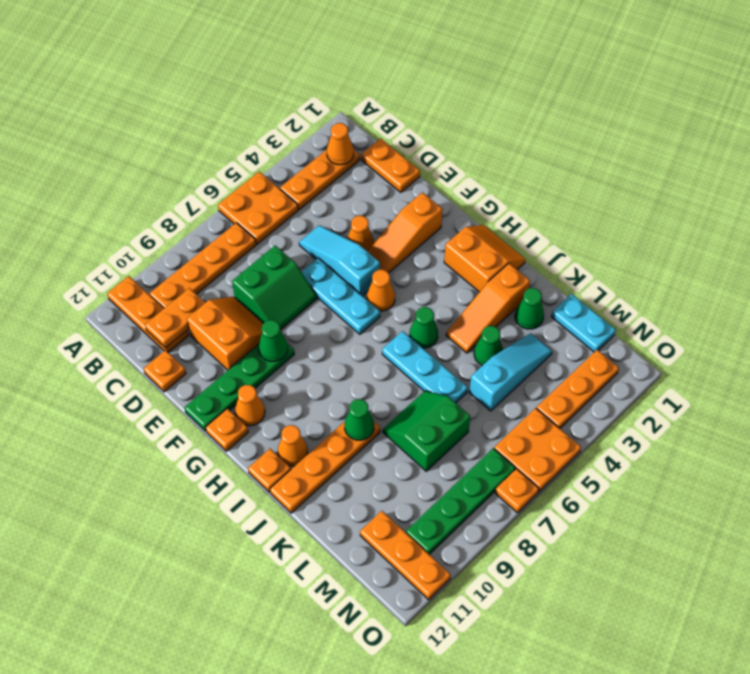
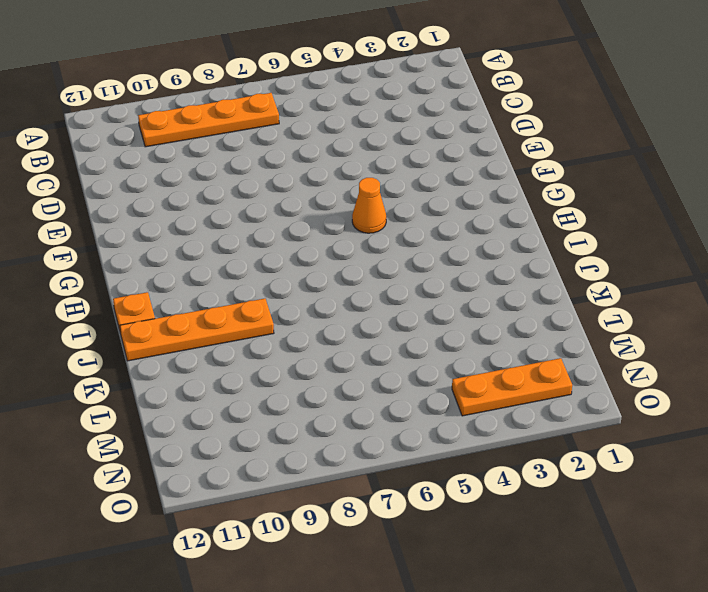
none -> orange 2x2 plate [218,172,298,244]
none -> orange 1x3 plate [107,276,188,352]
none -> orange 1x3 plate [280,150,360,209]
none -> orange 1x2 plate [361,139,420,192]

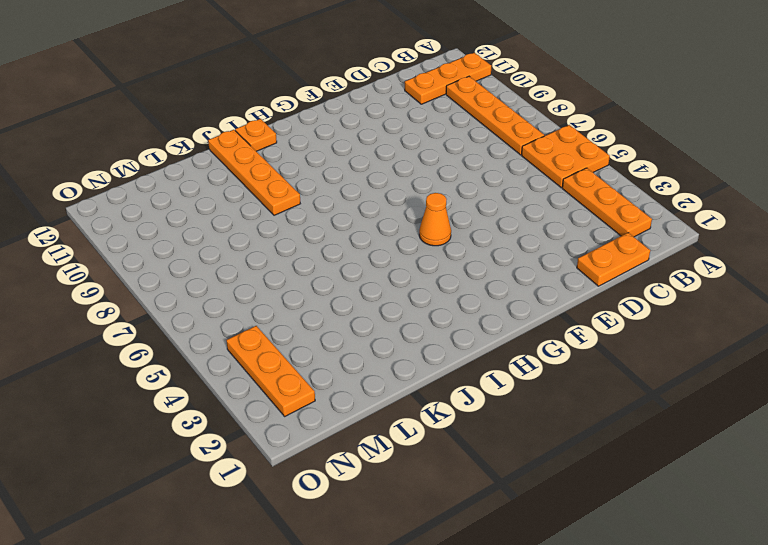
none -> cyan 1x3 slope [299,225,380,296]
none -> green 2x2 slope [232,245,317,330]
none -> orange 2x2 slope [187,297,263,370]
none -> orange 1x1 plate [144,350,186,392]

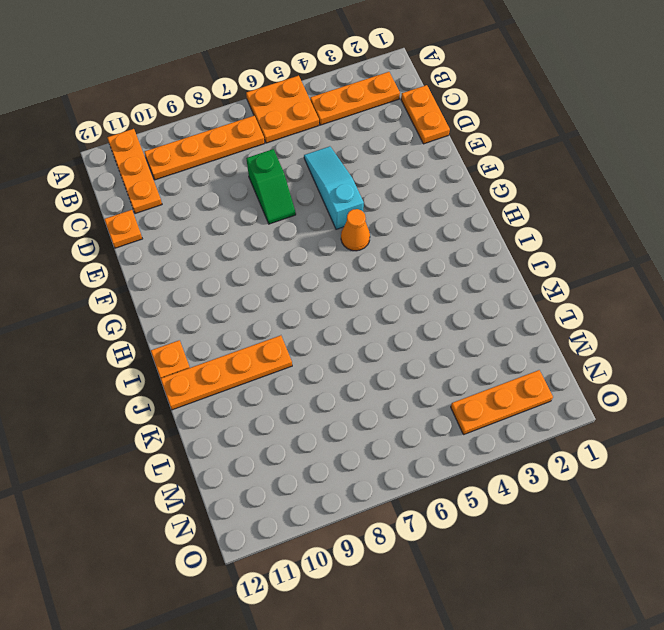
green 1x2 slope [246,149,296,224] -> green 2x2 slope [232,245,317,330]
none -> orange 2x2 slope [187,297,263,370]
none -> orange 1x1 cone [347,216,374,252]
none -> cyan 1x3 plate [302,258,380,334]
none -> orange 1x3 slope [368,192,442,273]

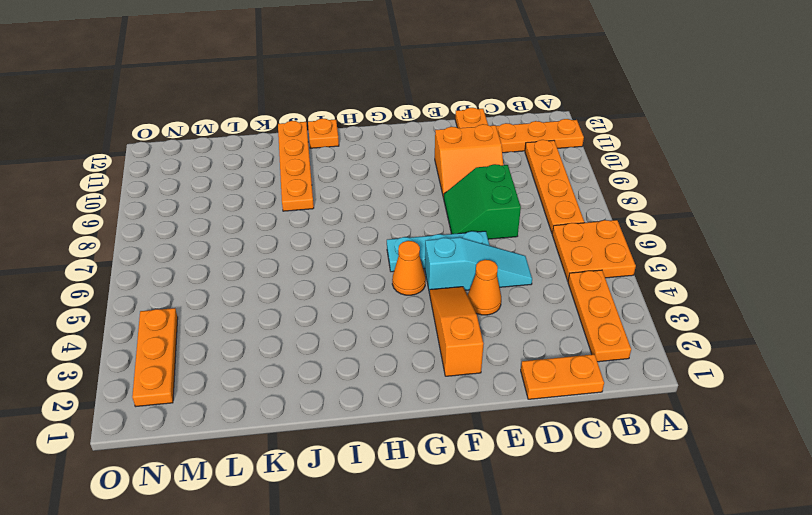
none -> green 1x4 plate [185,343,294,431]
none -> orange 1x1 cone [235,385,265,426]
none -> orange 1x1 plate [205,408,248,451]
none -> orange 2x2 slope [444,225,526,292]

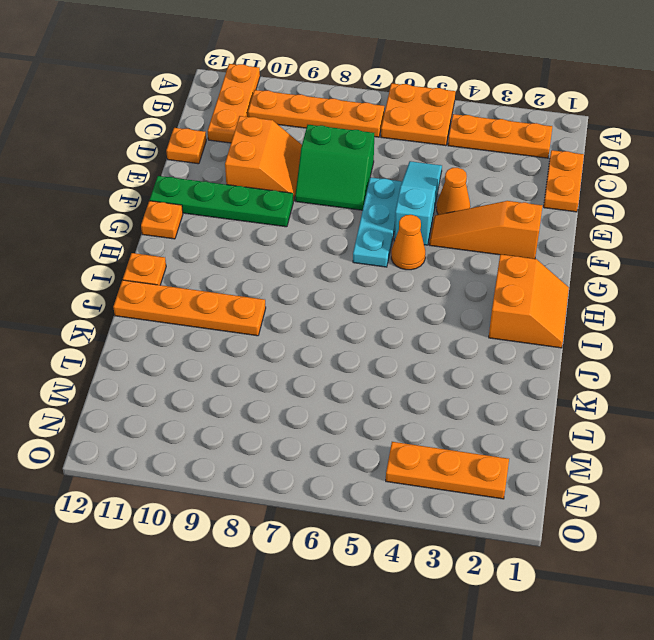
none -> orange 1x1 cone [235,385,265,426]
none -> green 1x1 cone [410,307,438,348]
none -> cyan 1x3 plate [382,331,468,403]
none -> orange 1x1 cone [278,425,308,466]

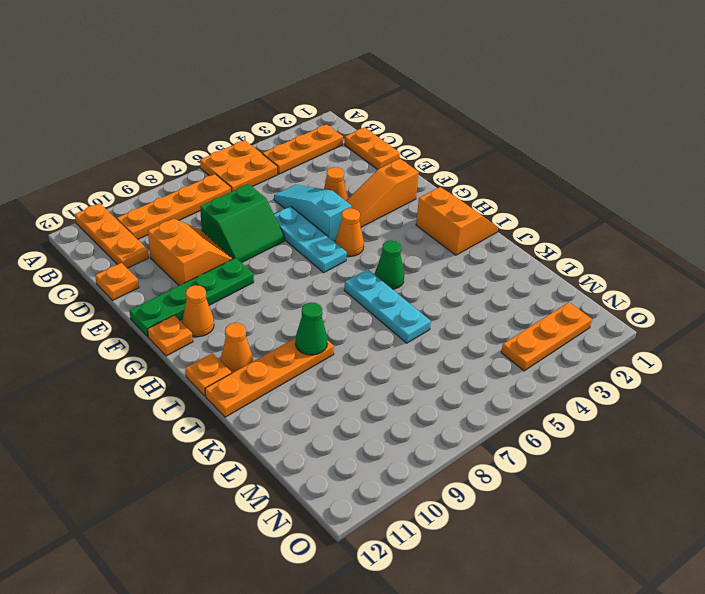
none -> orange 1x3 slope [446,263,530,353]
none -> green 1x1 cone [515,288,544,329]
none -> green 1x1 cone [474,326,503,366]
none -> green 2x2 slope [383,391,470,471]

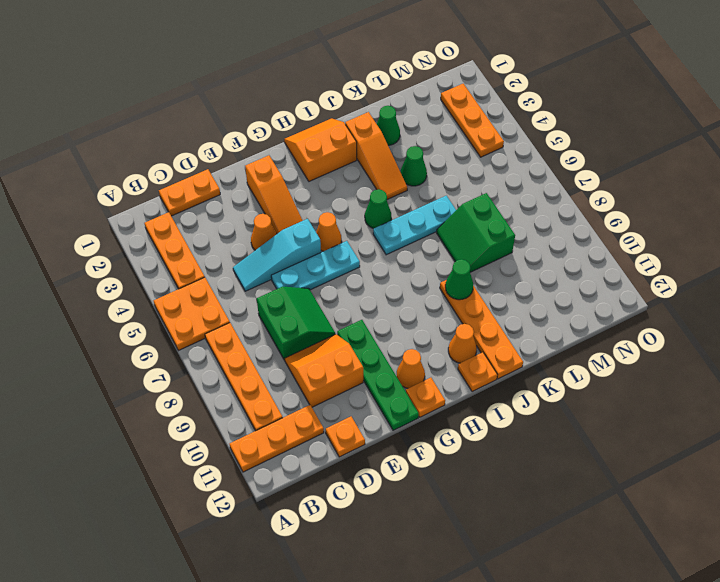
none -> cyan 1x2 plate [551,294,616,352]
none -> cyan 1x3 slope [469,333,552,411]
none -> orange 1x3 plate [360,511,451,600]
none -> orange 2x2 plate [494,408,581,492]

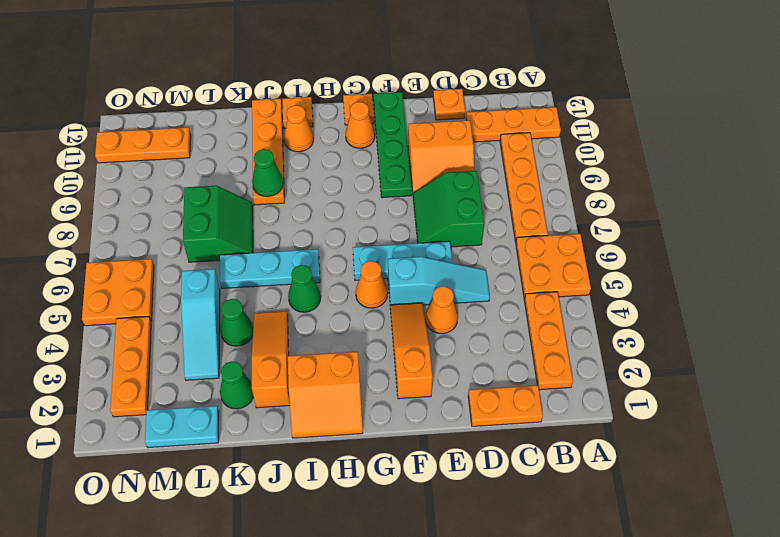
none -> green 1x4 plate [406,448,515,554]
none -> orange 1x1 plate [495,469,539,513]
none -> orange 1x1 cone [327,123,354,165]
none -> orange 1x2 plate [145,288,205,348]

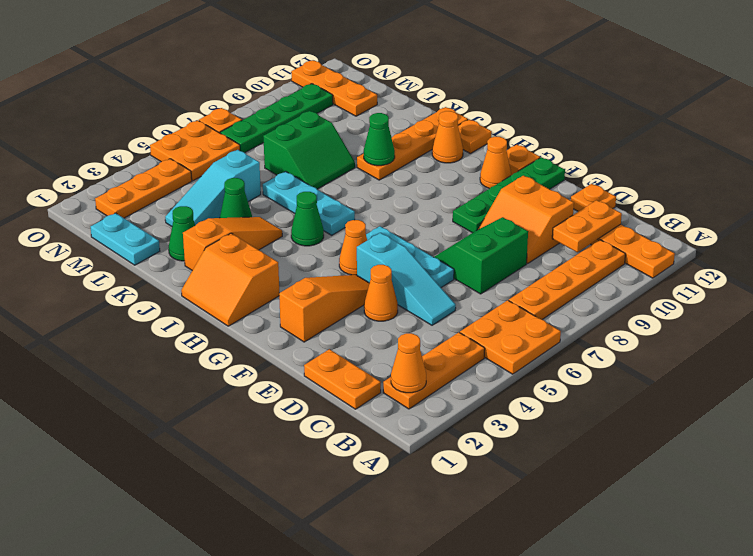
none -> green 1x1 cone [259,320,288,361]

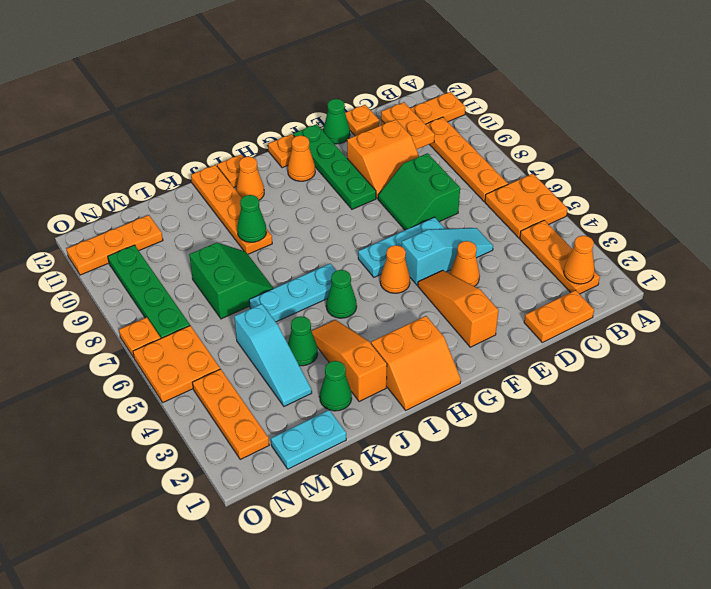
green 1x1 cone [323,99,350,144] -> green 1x1 cone moved to [259,320,288,361]

